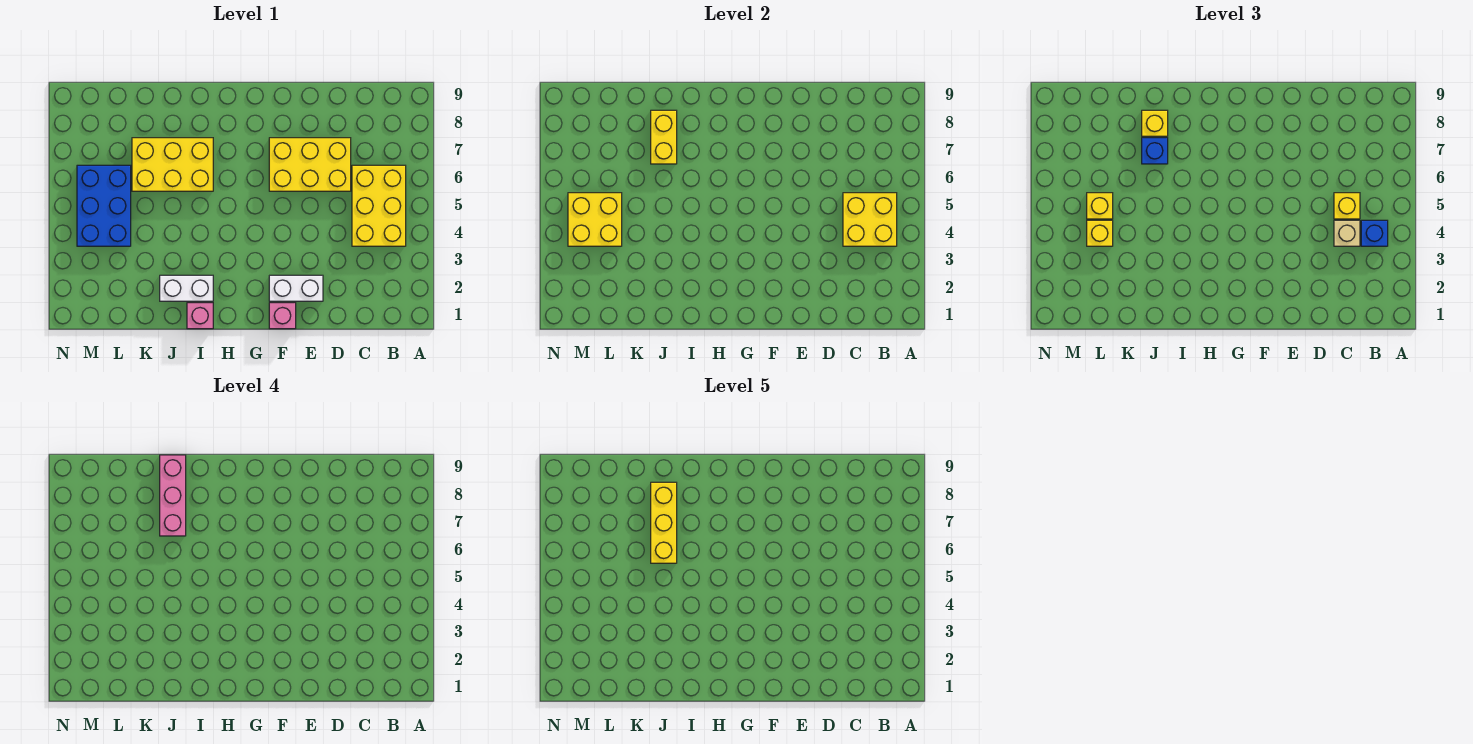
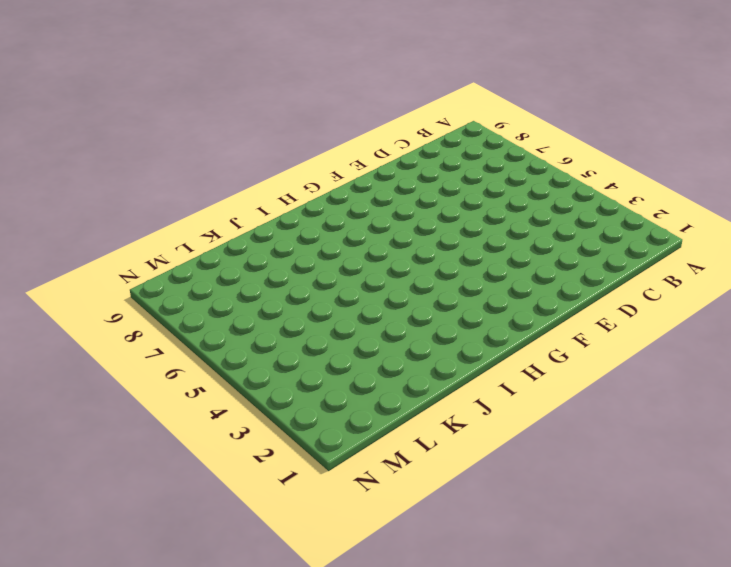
none -> yellow 2x3 brick [352,165,406,246]
none -> yellow 2x3 brick [269,138,351,191]
none -> white 1x2 brick [269,275,323,301]

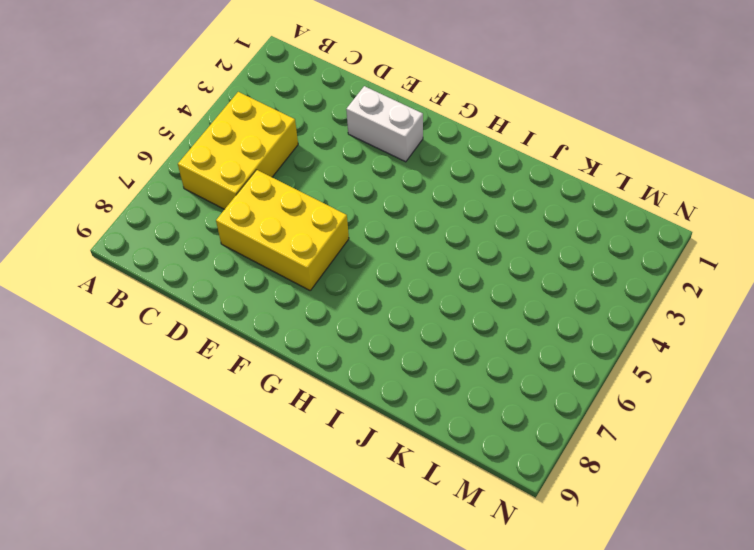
none -> pink 1x1 brick [269,303,296,329]
none -> pink 1x1 brick [187,303,213,329]
none -> white 1x2 brick [160,275,213,301]

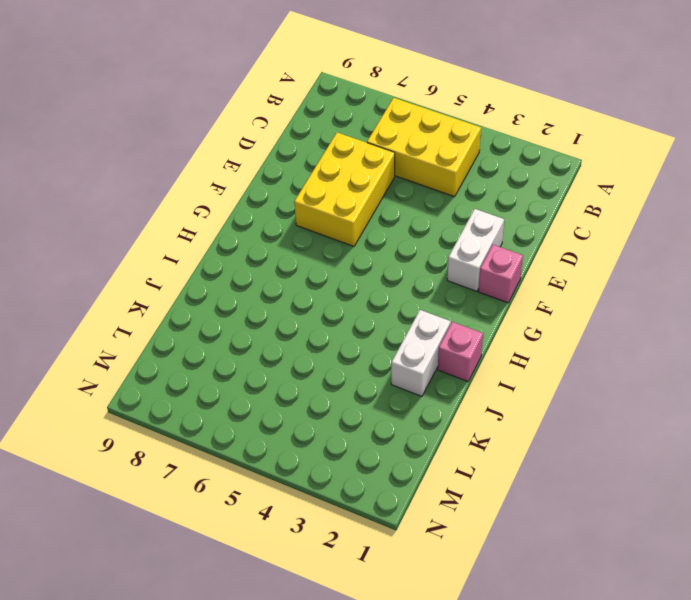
none -> yellow 2x3 brick [132,138,213,191]
none -> blue 2x3 brick [77,165,131,246]
none -> yellow 2x2 brick [843,193,897,246]

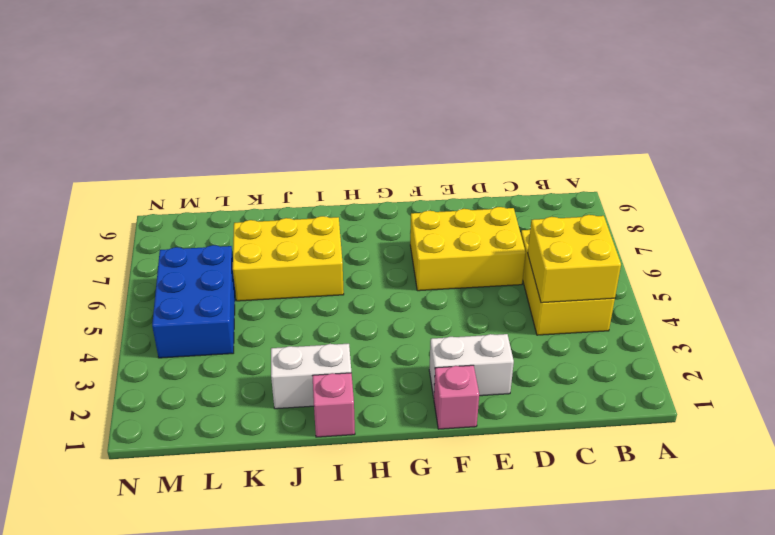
none -> yellow 1x2 brick [651,110,677,164]
none -> yellow 2x2 brick [568,193,622,246]
none -> blue 1x1 brick [1361,220,1388,246]

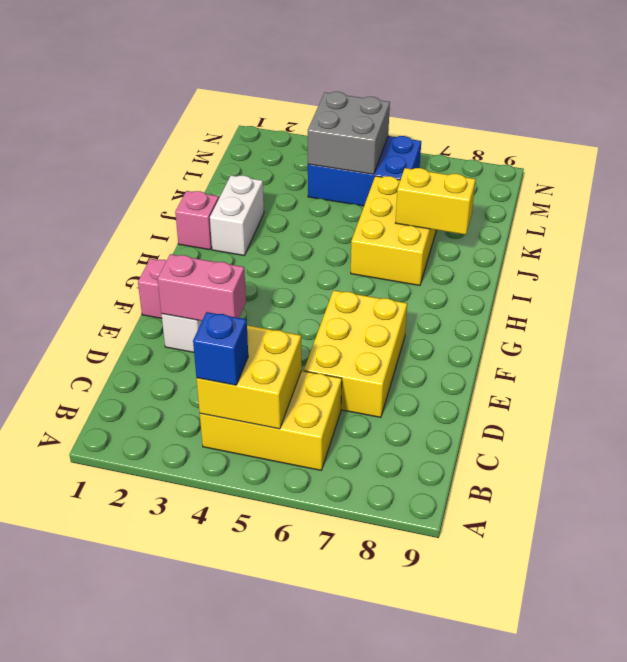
pink 1x2 brick [158,254,246,321] -> none
grey 2x2 brick [308,92,390,174] -> yellow 2x2 brick [568,193,622,246]
none -> tan 1x1 brick [1334,220,1360,246]
none -> yellow 1x1 brick [1334,193,1360,219]
none -> blue 1x1 brick [1142,138,1168,164]

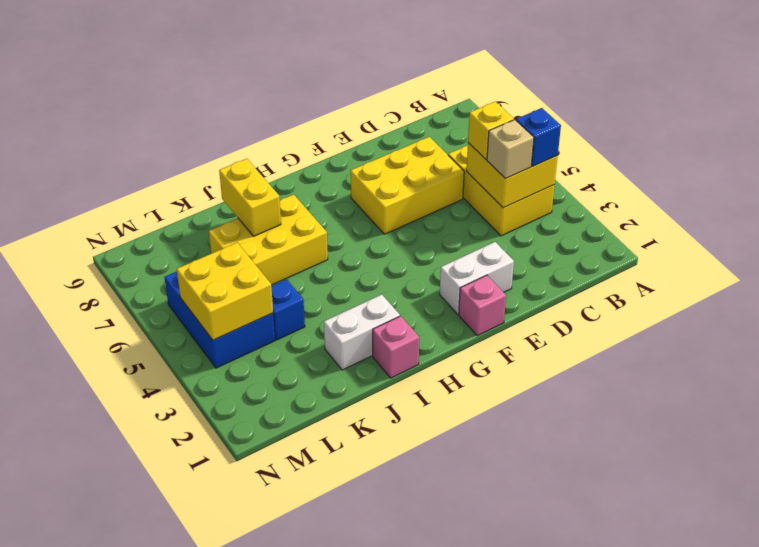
blue 1x1 brick [271,279,305,340] -> blue 1x1 brick moved to [1142,138,1168,164]
none -> yellow 1x1 brick [1142,110,1168,136]
none -> yellow 1x1 brick [1087,220,1113,246]
none -> yellow 1x1 brick [1087,193,1113,219]

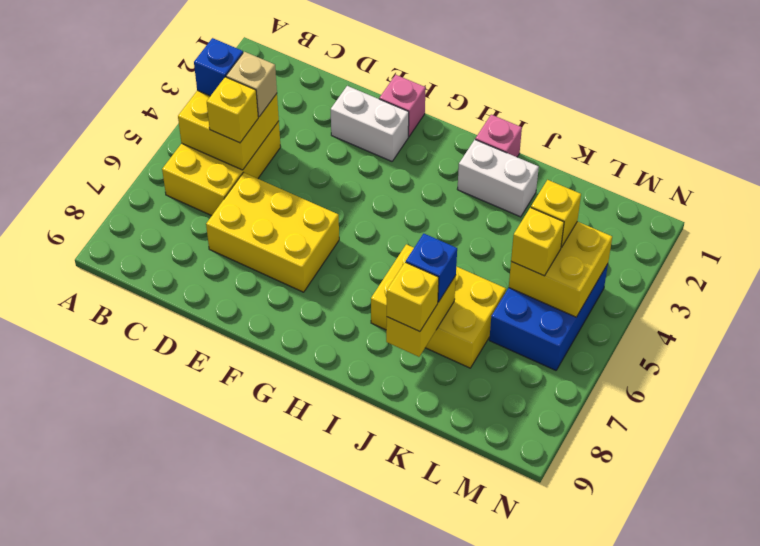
none -> pink 1x3 brick [160,455,186,536]
none -> yellow 1x3 brick [651,482,677,563]

